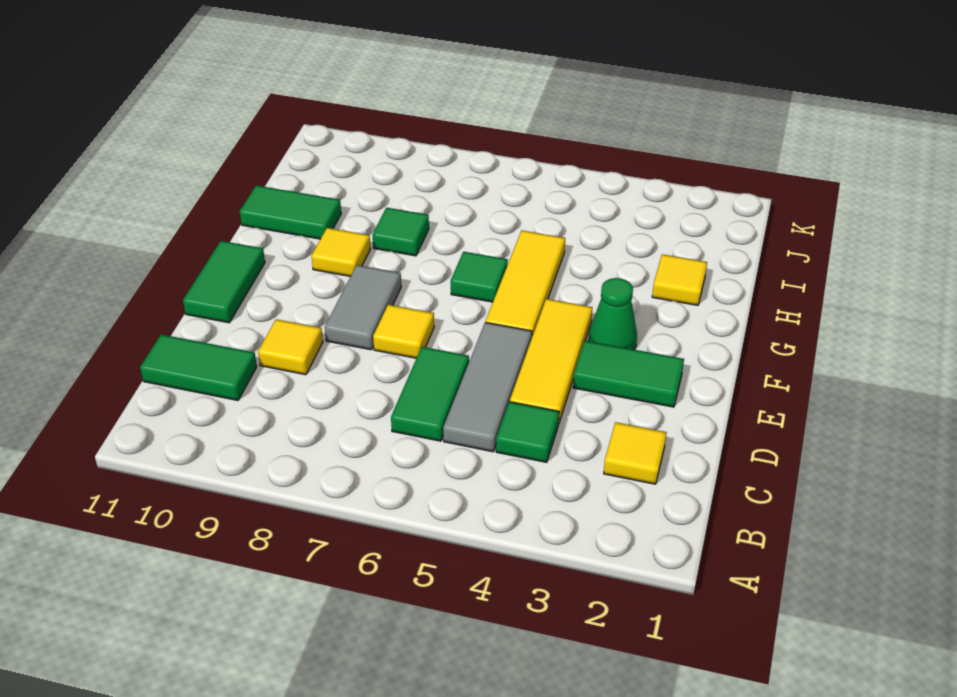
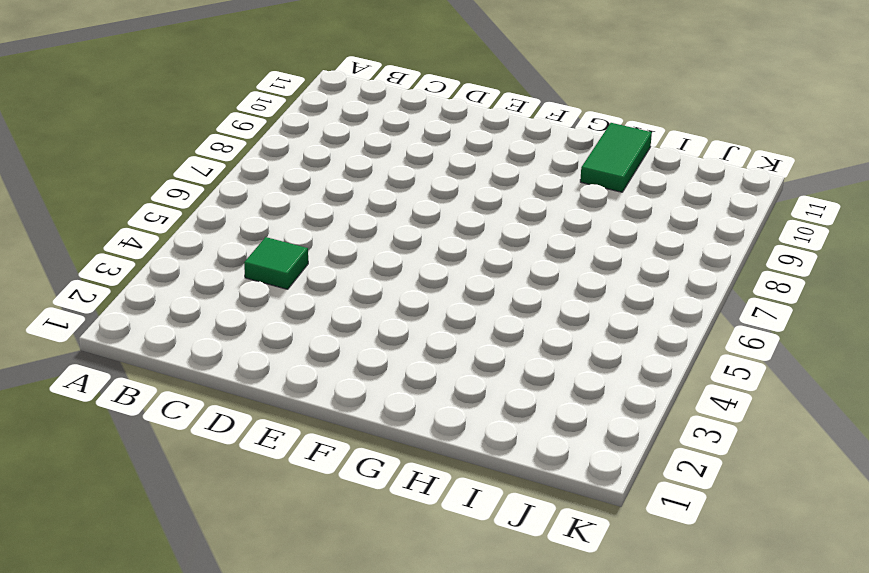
none -> yellow 1x1 tile [604,422,667,484]
none -> grey 1x3 tile [443,322,532,452]
none -> green 1x2 tile [391,347,469,441]

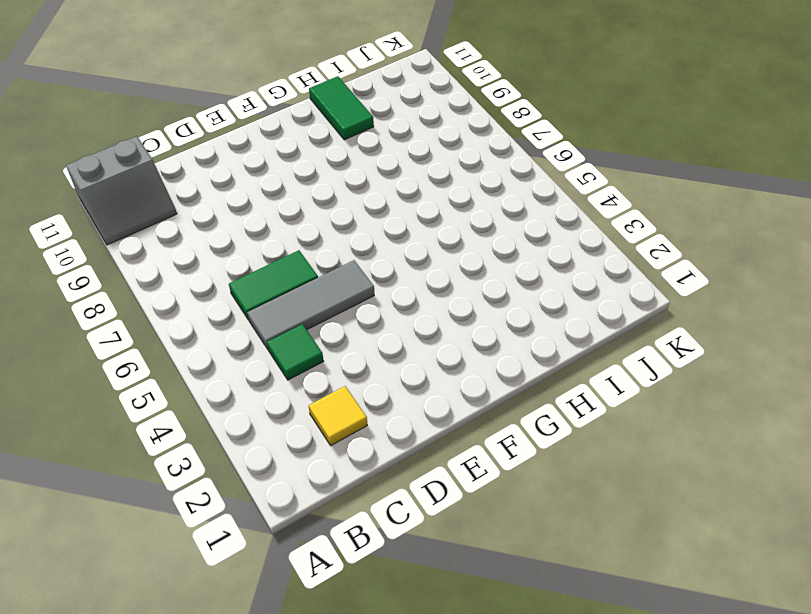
grey 2x2 slope [66,136,177,245] -> none
none -> green 1x2 tile [140,334,257,400]
none -> yellow 1x3 tile [510,299,593,423]
none -> yellow 1x1 tile [258,319,323,375]

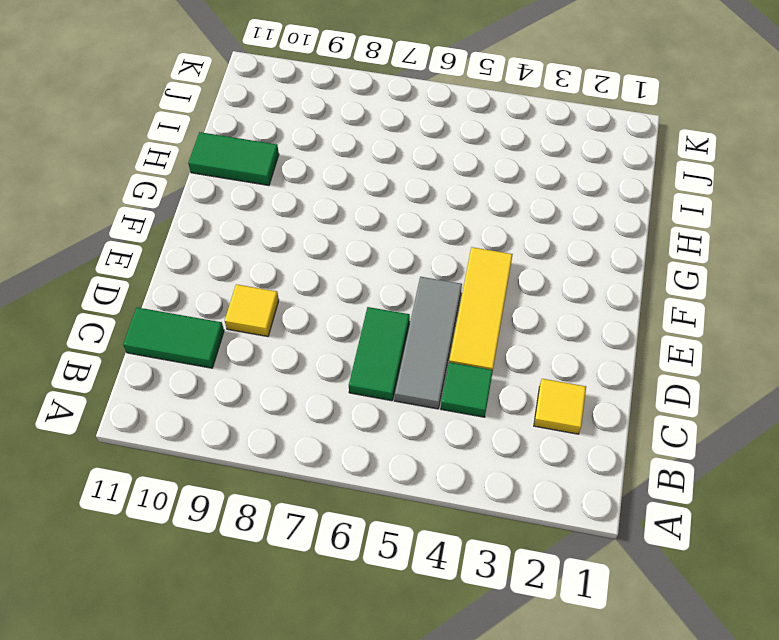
none -> green 1x2 tile [573,341,684,407]
none -> yellow 1x1 tile [373,305,434,358]
none -> grey 1x2 tile [325,265,401,350]

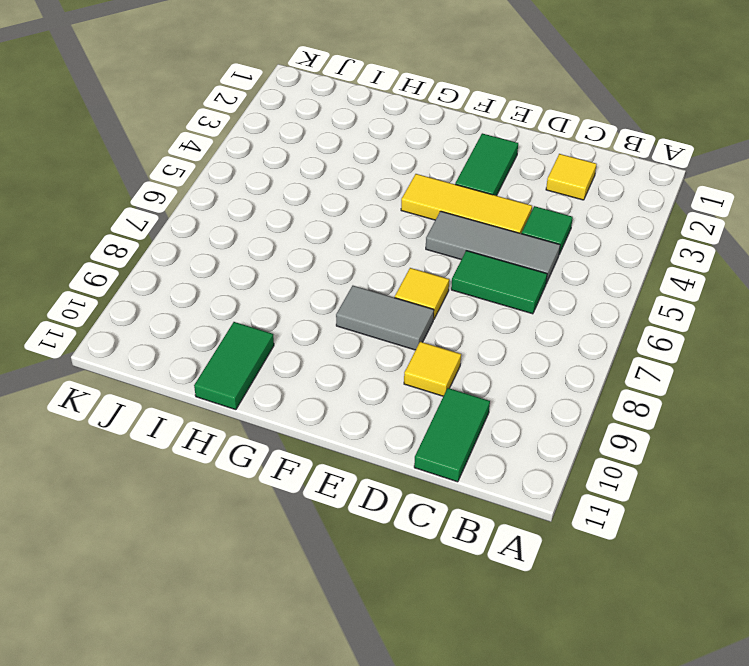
none -> green 1x2 tile [183,241,265,323]
none -> green 1x1 cone [589,278,637,350]
none -> yellow 1x3 tile [486,231,565,336]

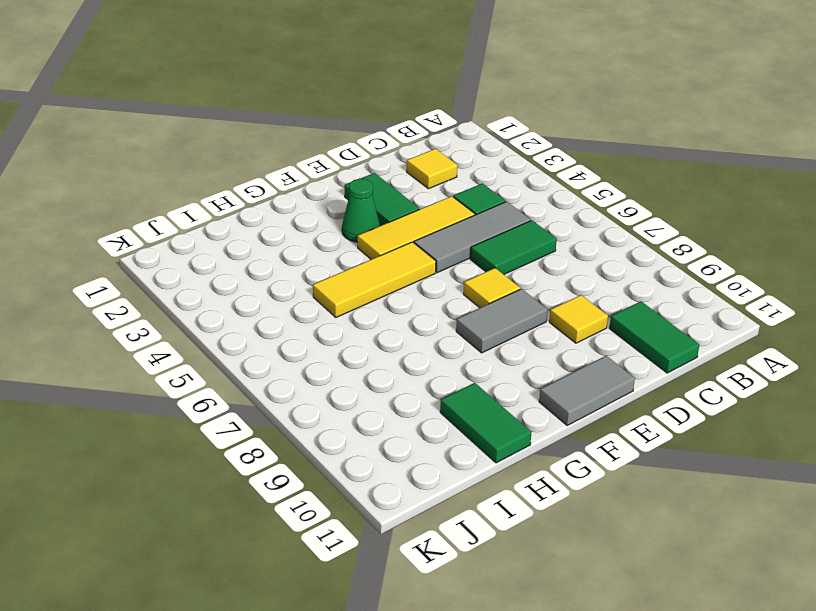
grey 1x2 tile [539,356,635,425] -> green 1x2 tile [183,241,265,323]
none -> green 1x1 tile [451,252,508,302]
none -> yellow 1x1 tile [312,228,370,276]
none -> yellow 1x1 tile [652,254,707,305]

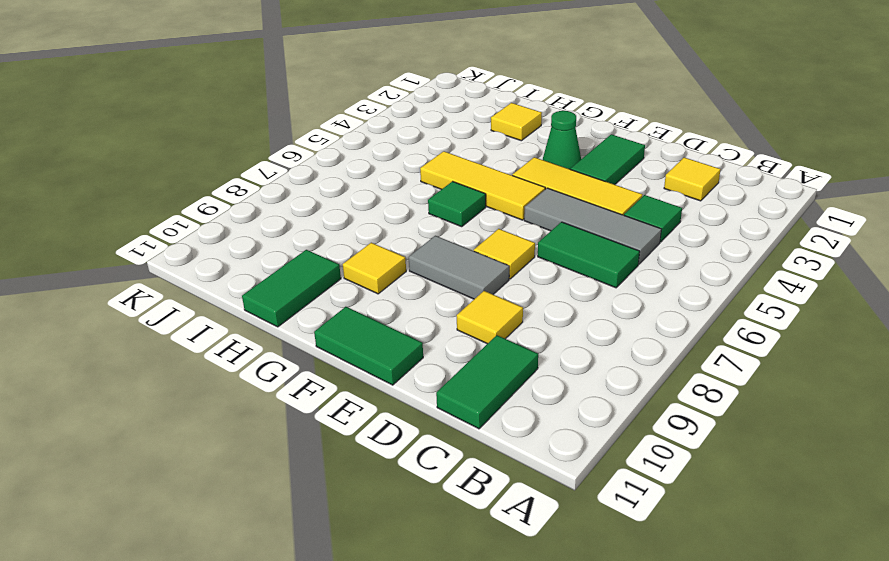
none -> green 1x1 tile [373,208,429,256]

